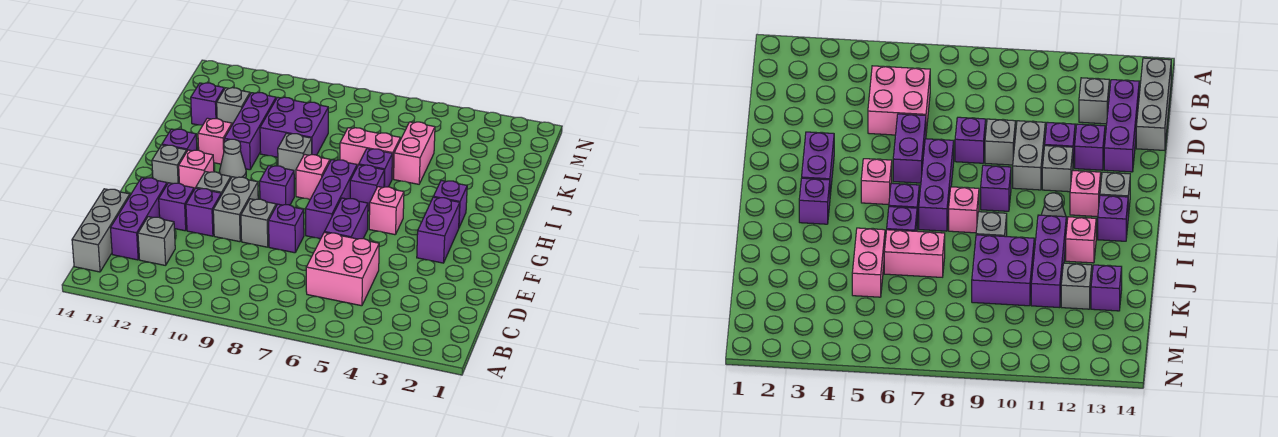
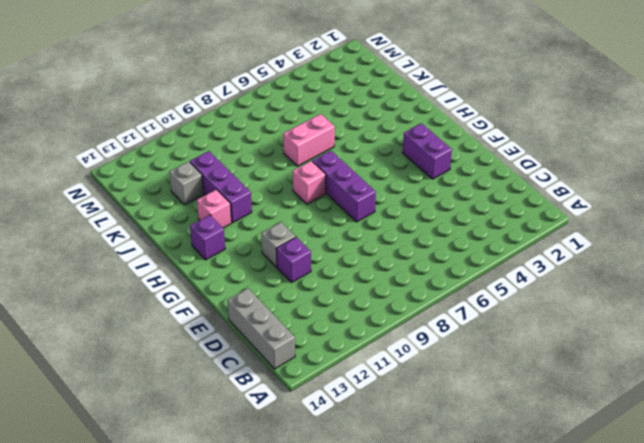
none -> pink 2x2 brick [306,232,379,306]
none -> grey 1x1 brick [138,217,175,266]
none -> purple 1x3 brick [111,178,167,260]
none -> purple 1x2 brick [325,198,368,239]

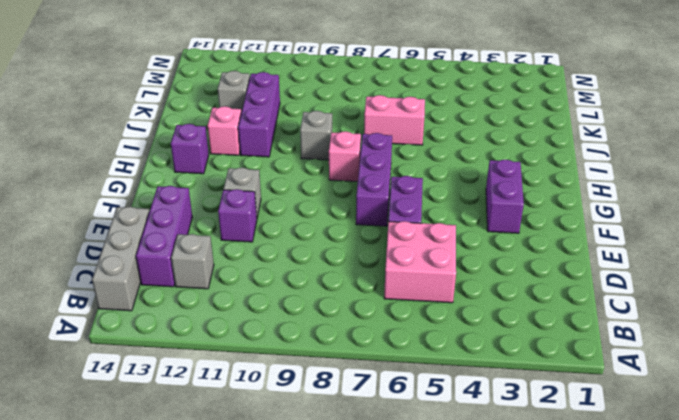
none -> purple 1x1 brick [269,204,304,253]
none -> grey 1x1 brick [241,199,276,247]
none -> grey 1x2 brick [213,177,258,242]
none -> purple 1x1 brick [159,183,194,231]

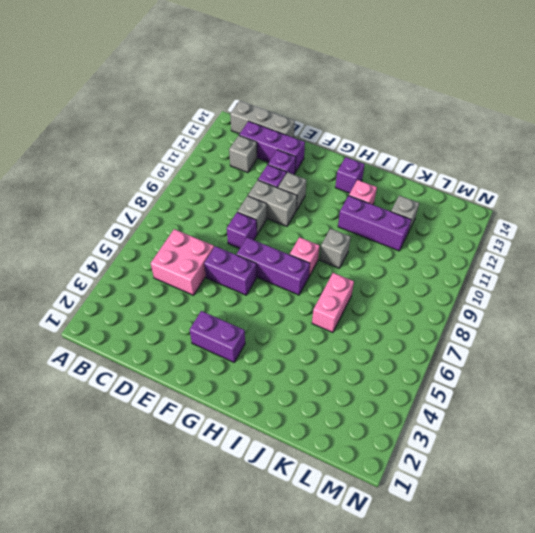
none -> pink 1x1 brick [369,187,404,235]
none -> purple 1x1 brick [260,165,294,206]
none -> pink 1x1 brick [179,150,214,189]
none -> grey 1x1 brick [152,145,187,184]

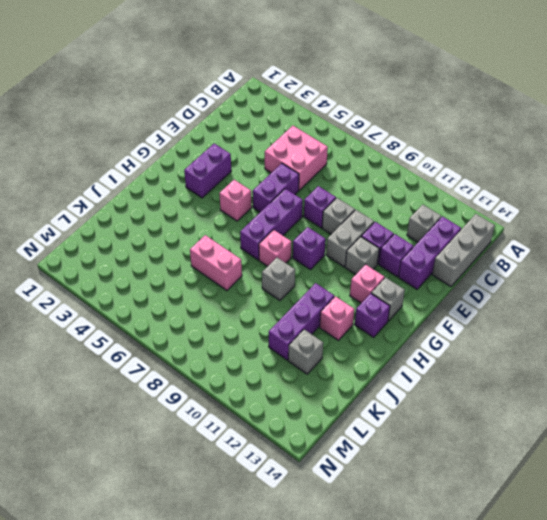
none -> purple 1x1 brick [433,181,467,227]
none -> purple 1x1 brick [350,165,384,211]
none -> grey 1x1 cone [219,139,246,178]
none -> purple 1x1 brick [359,149,392,187]

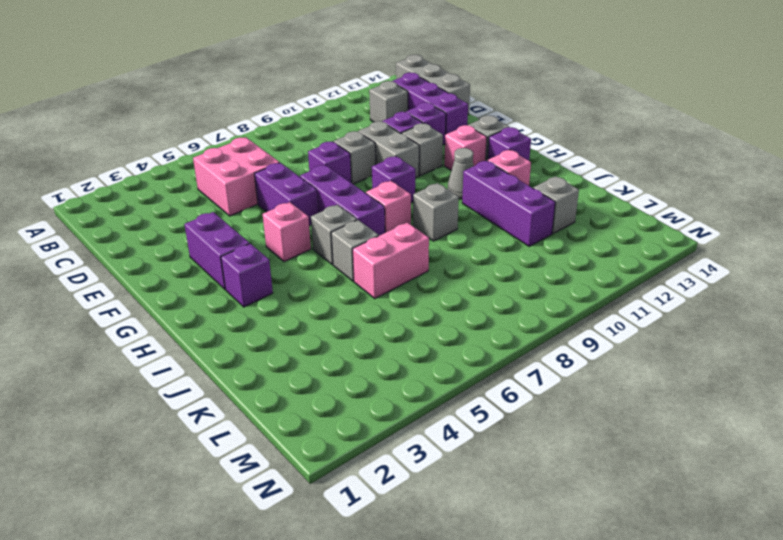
grey 1x1 brick [311,205,357,264] -> purple 1x1 brick [350,165,384,211]
grey 1x1 brick [331,220,379,281] -> purple 1x1 brick [359,149,392,187]
none -> pink 1x2 brick [394,122,435,184]
none -> purple 2x2 brick [260,97,328,157]
none -> purple 1x1 brick [191,83,224,125]

